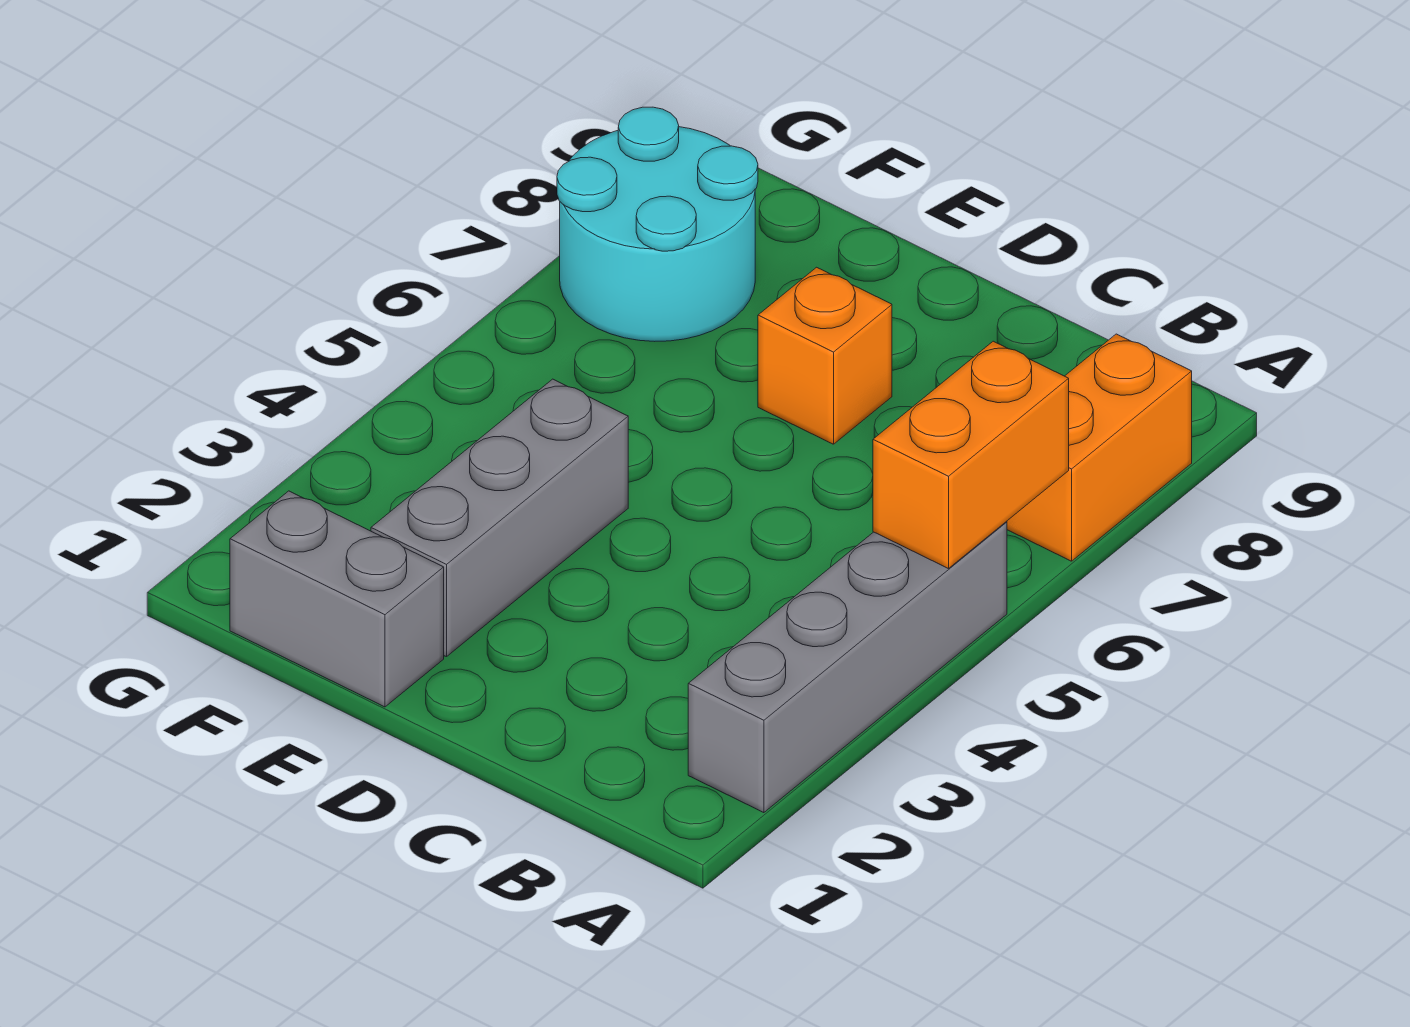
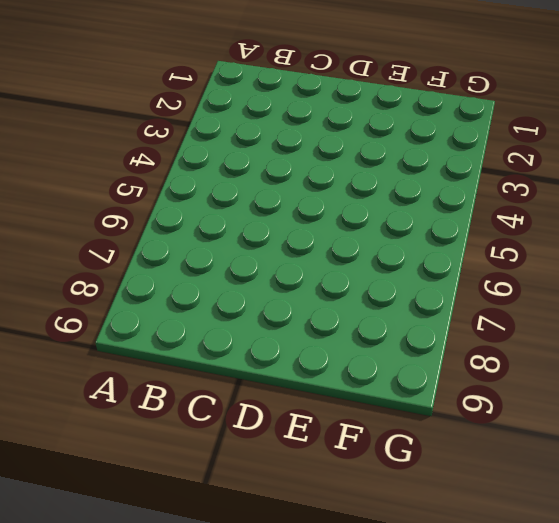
none -> grey 1x4 brick [688,521,1007,813]
none -> orange 1x2 brick [1007,334,1192,561]

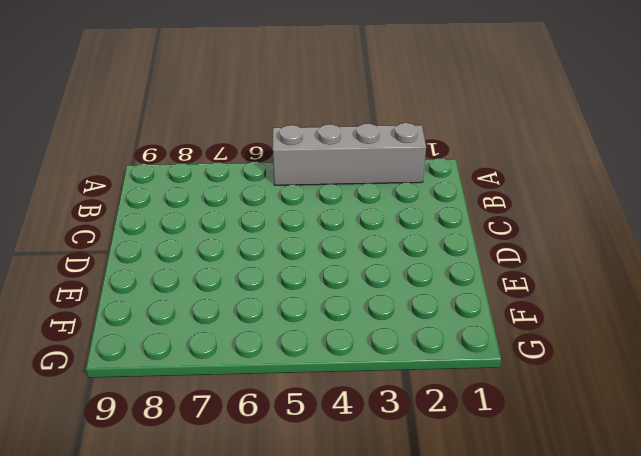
none -> orange 1x2 brick [1007,334,1192,561]
none -> orange 1x1 brick [758,267,892,444]

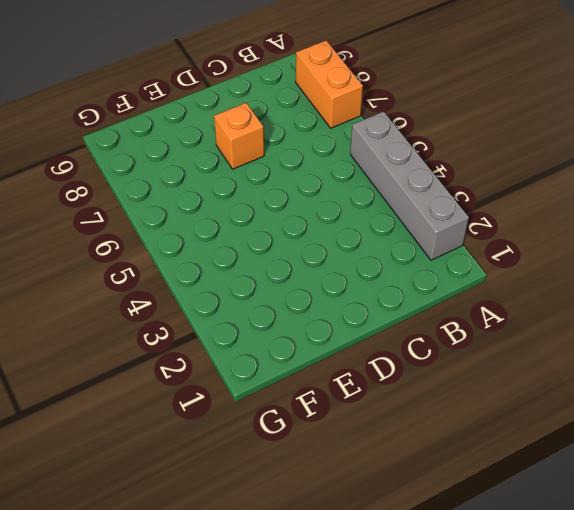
none -> grey 1x2 brick [230,491,444,707]
none -> grey 1x3 brick [371,379,628,657]

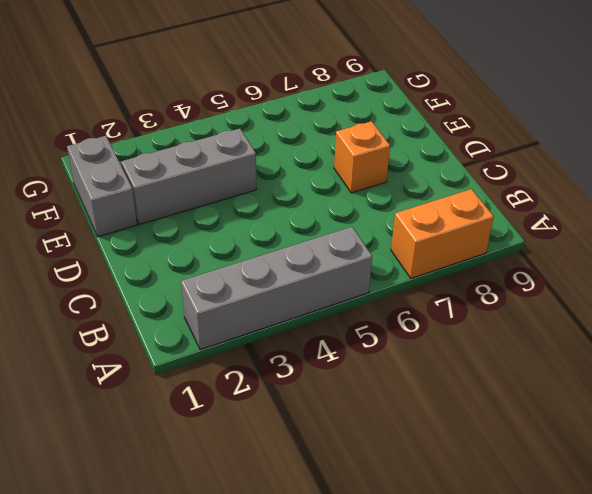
none -> cyan 2x2 round brick [557,107,758,341]
none -> orange 1x2 brick [873,341,1069,569]

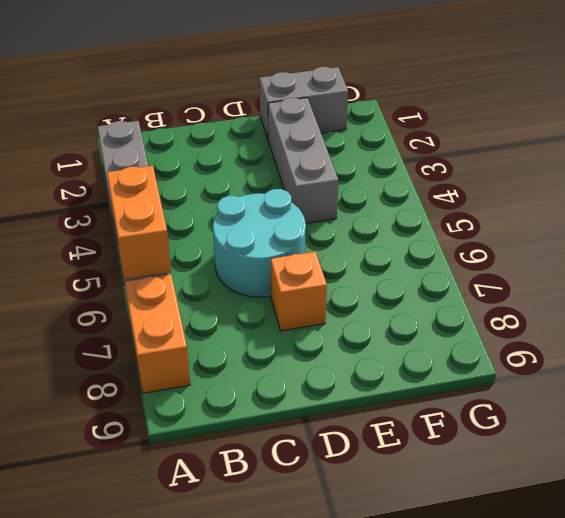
cyan 2x2 round brick [213,189,306,297] -> cyan 2x2 round brick moved to [557,107,758,341]

